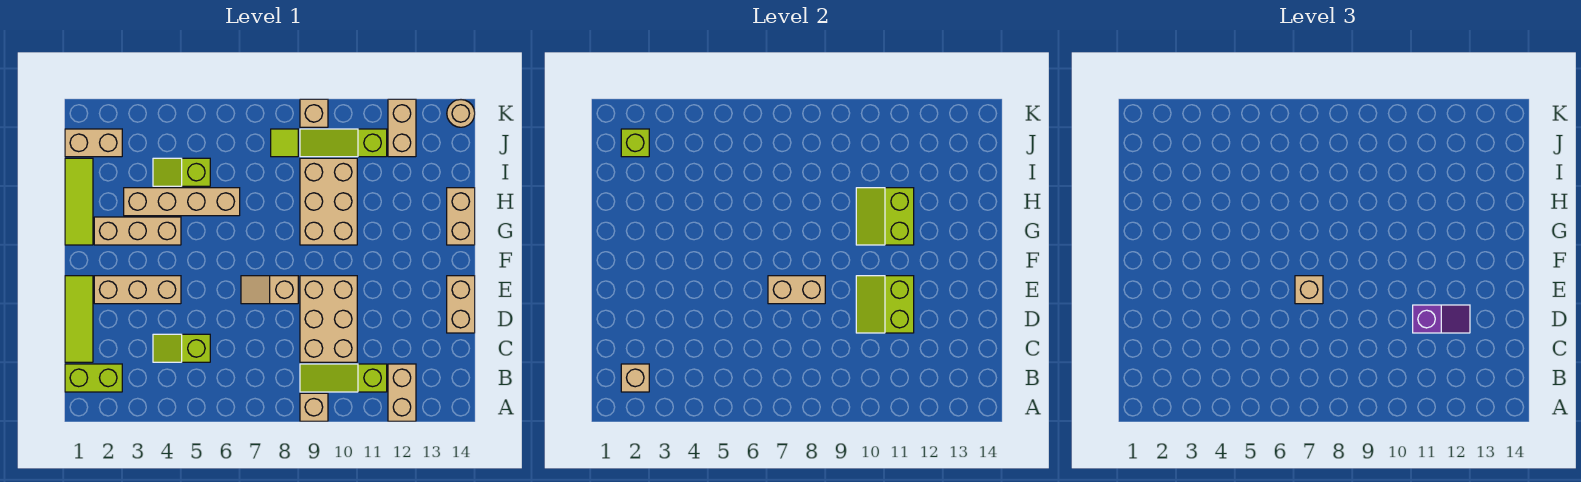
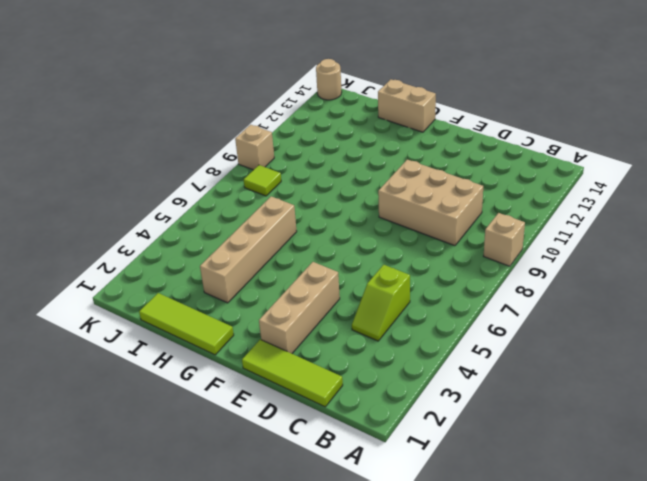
none -> tan 1x2 brick [388,364,416,421]
none -> lime 1x2 brick [65,364,122,392]
none -> lime 1x3 slope [300,364,387,392]

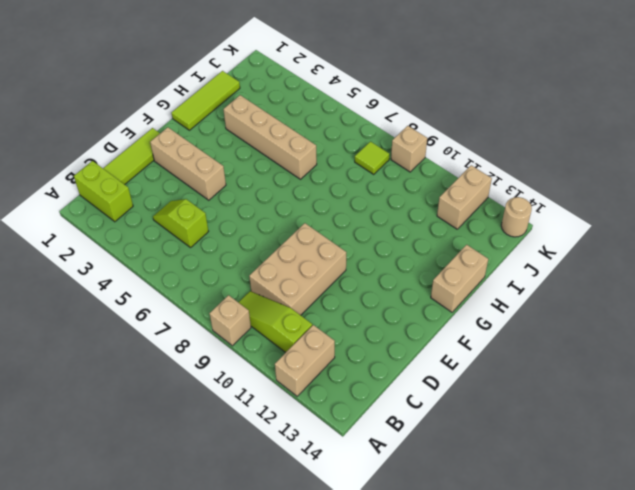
none -> tan 1x2 brick [447,276,475,333]
none -> tan 1x2 slope [241,276,298,304]
none -> tan 1x3 brick [94,217,181,245]

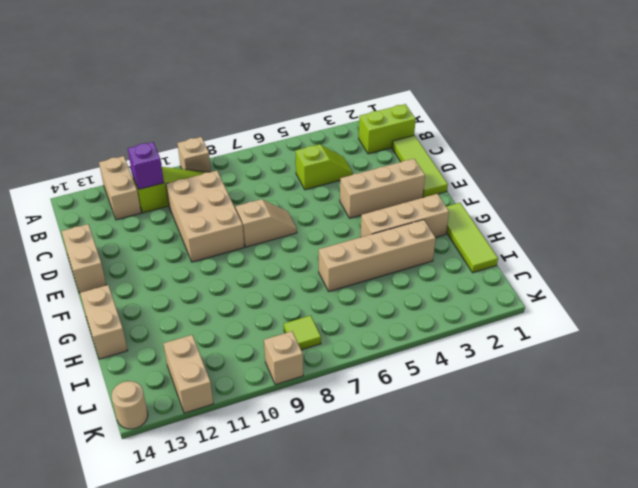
purple 1x1 brick [128,142,164,189] -> none
none -> tan 2x3 brick [300,158,357,245]
none -> lime 1x2 slope [153,158,210,186]
none -> tan 1x2 brick [65,129,122,157]

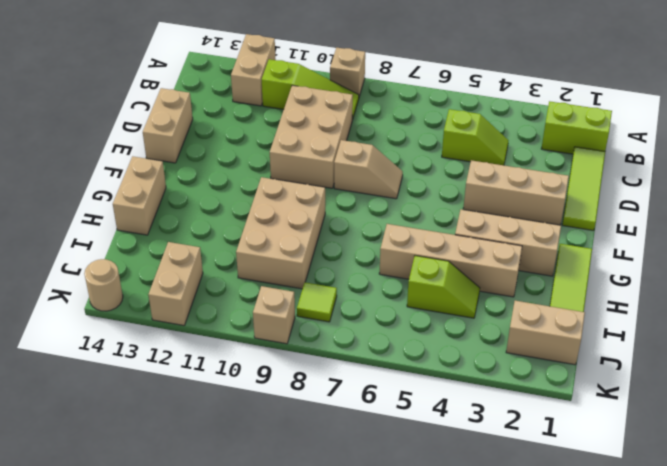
none -> lime 1x3 slope [300,129,387,157]
none -> tan 1x1 brick [621,364,649,392]
none -> lime 2x2 slope [856,276,914,333]

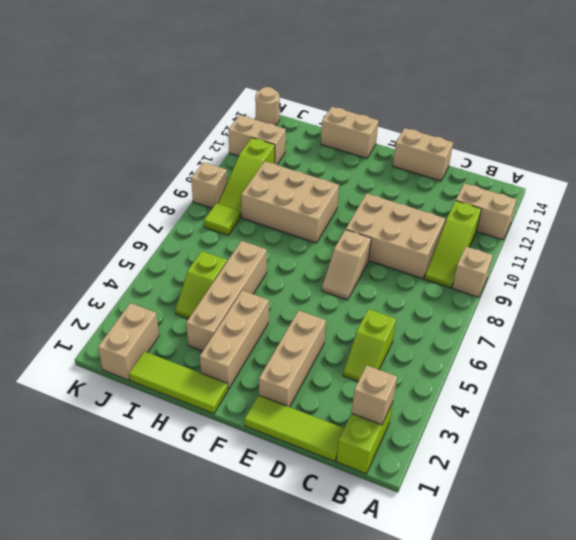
none -> lime 2x2 slope [856,276,914,333]
none -> tan 1x2 brick [768,276,825,304]
none -> lime 2x2 slope [856,188,914,245]

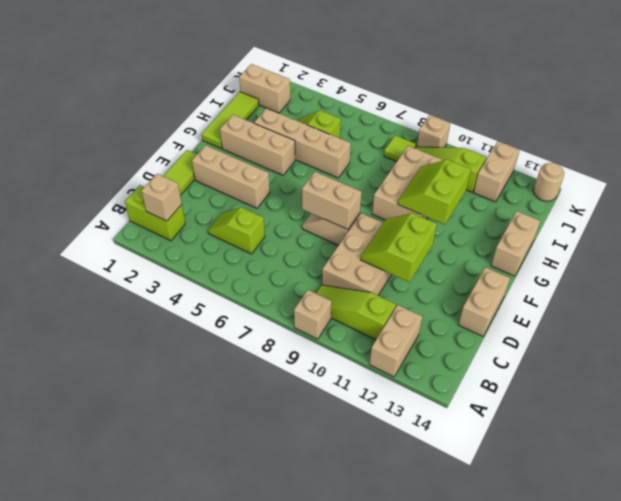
none -> lime 1x1 brick [621,129,649,157]
none -> purple 1x2 slope [1413,305,1470,333]
none -> tan 1x1 brick [1295,276,1323,304]

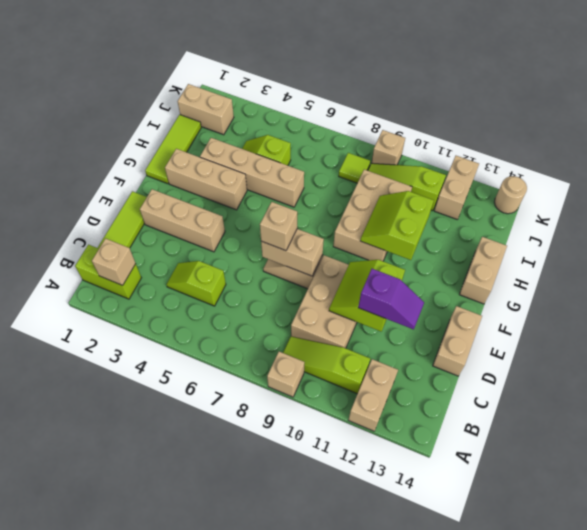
none -> lime 1x1 brick [621,129,649,157]

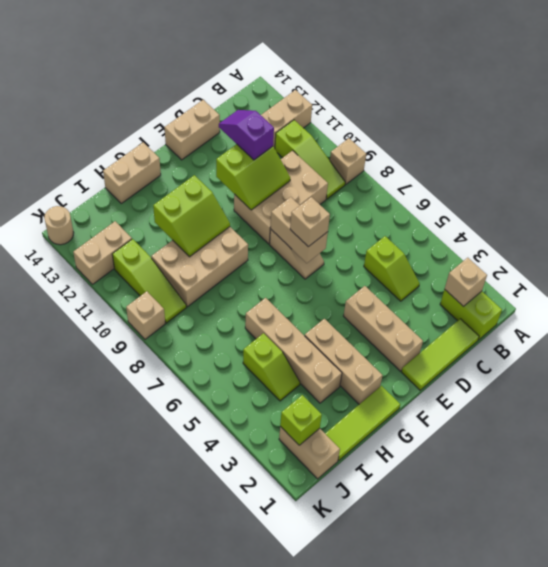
none -> lime 1x1 tile [271,129,298,157]

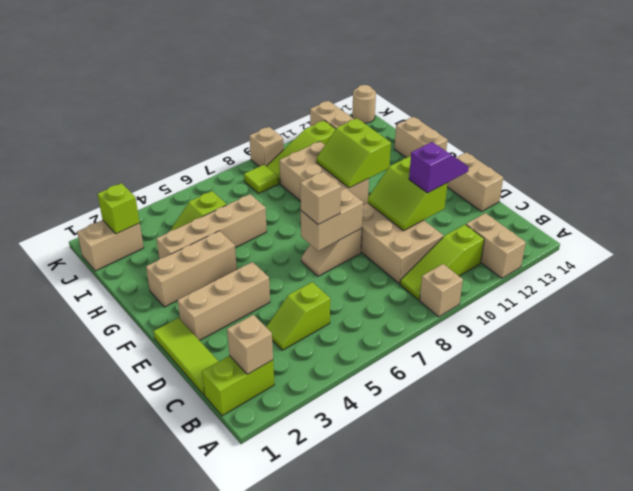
none -> lime 1x3 tile [65,158,93,245]

